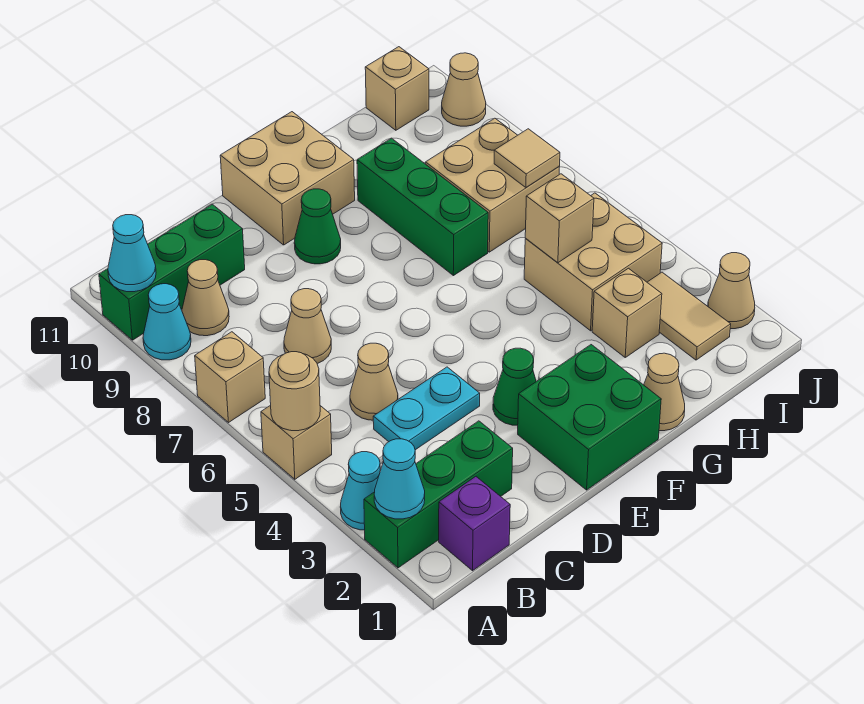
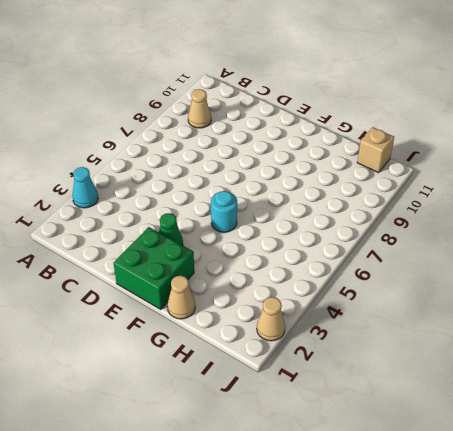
cyan 1x1 round brick [211,191,237,232] -> none
none -> green 1x3 brick [364,421,513,568]
none -> tan 1x1 brick [261,405,332,479]
none -> tan 1x1 brick [195,332,265,423]

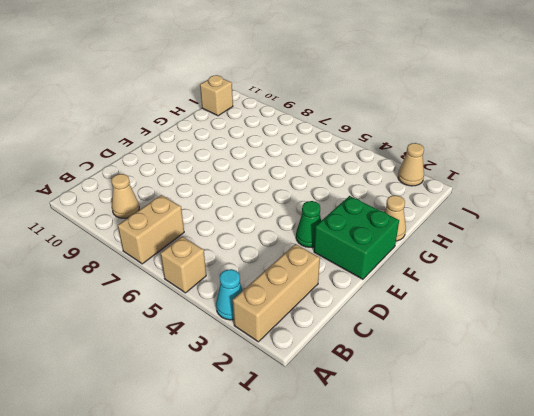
tan 1x3 brick [233,244,320,342] -> green 1x3 brick [364,421,513,568]
tan 1x2 brick [118,195,184,264] -> tan 1x1 brick [195,332,265,423]
none -> cyan 1x1 cone [143,284,191,360]
none -> green 1x3 brick [99,204,245,340]
none -> purple 1x1 brick [439,477,510,571]

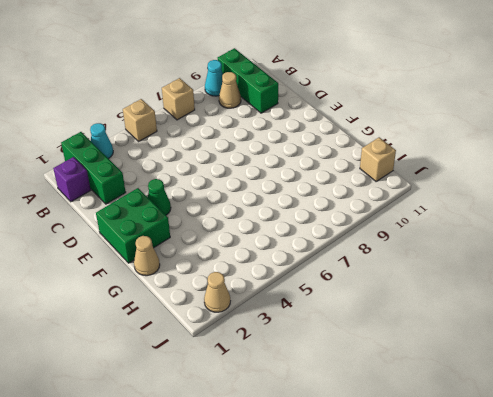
none -> cyan 1x2 plate [373,367,480,450]
none -> tan 1x1 cone [350,343,398,420]
none -> tan 1x1 cone [284,289,331,364]

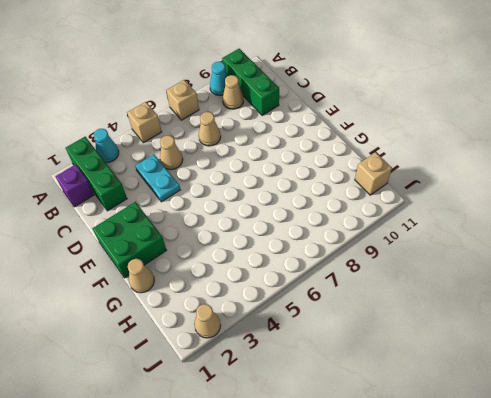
none -> green 1x1 cone [493,348,536,425]
none -> green 1x1 cone [294,189,341,264]
none -> tan 2x2 brick [220,112,355,245]

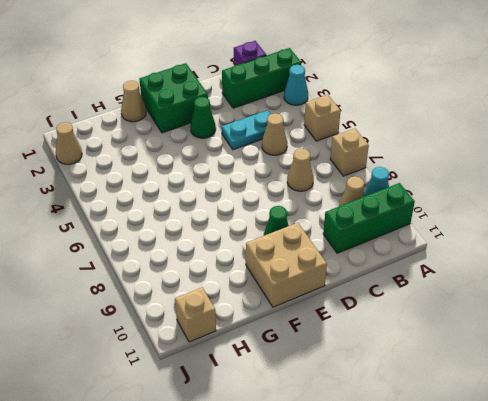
none -> green 1x3 brick [357,138,488,276]
none -> tan 1x1 brick [592,268,662,357]
none -> tan 2x2 brick [524,193,662,331]

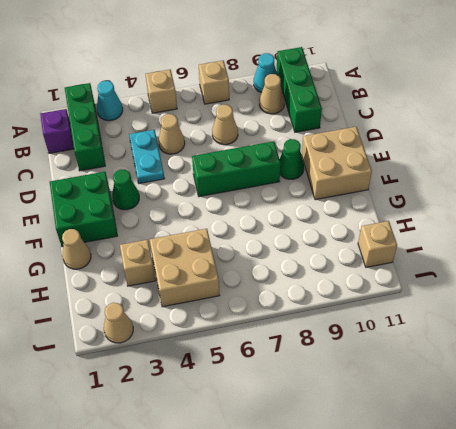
green 1x3 brick [192,141,281,197] -> green 1x3 brick moved to [357,138,488,276]
none -> tan 2x2 brick [426,118,559,252]
none -> tan 1x2 tile [647,272,731,360]
none -> tan 1x1 cone [442,53,486,126]

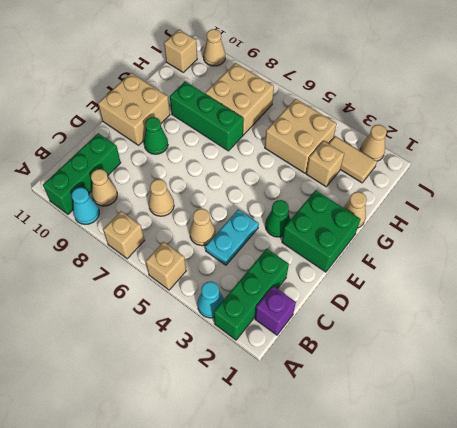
none -> cyan 1x1 cone [374,439,425,519]
none -> tan 1x1 round brick [269,352,320,431]
none -> cyan 1x1 cone [108,215,156,292]

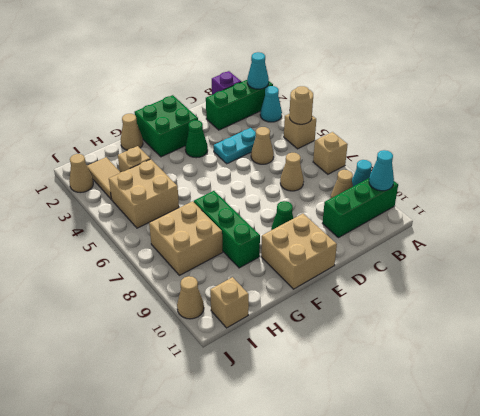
none -> tan 1x1 brick [525,174,594,263]
none -> tan 1x1 tile [494,129,560,187]

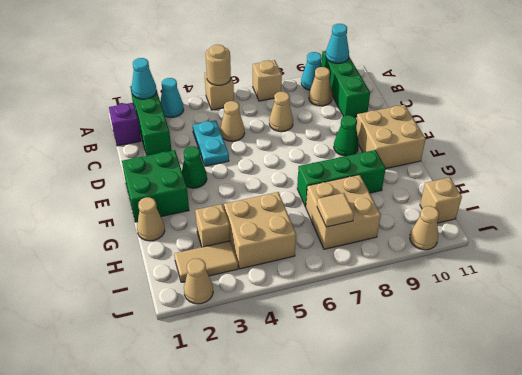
none -> tan 1x1 brick [525,174,594,263]

